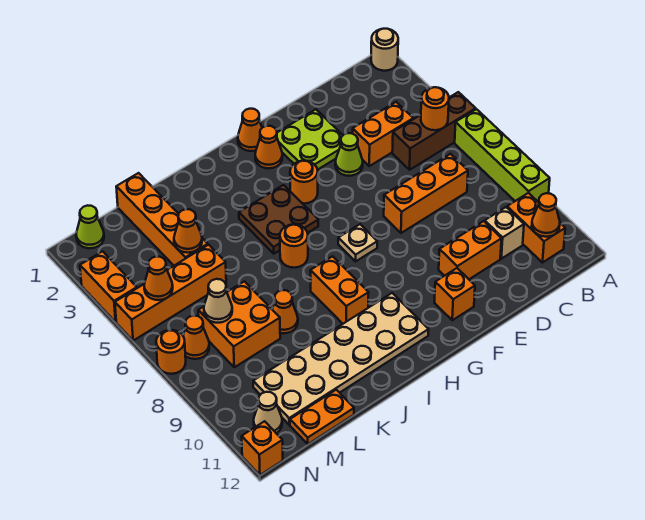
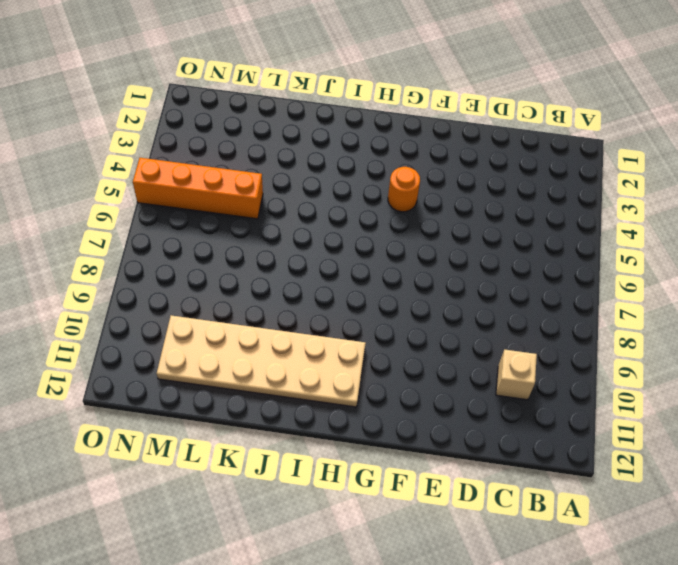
none -> tan 1x1 round brick [371,29,398,71]
none -> brown 1x3 brick [392,92,476,170]
none -> lime 1x4 brick [455,109,550,202]
none -> orange 1x2 brick [507,193,565,263]

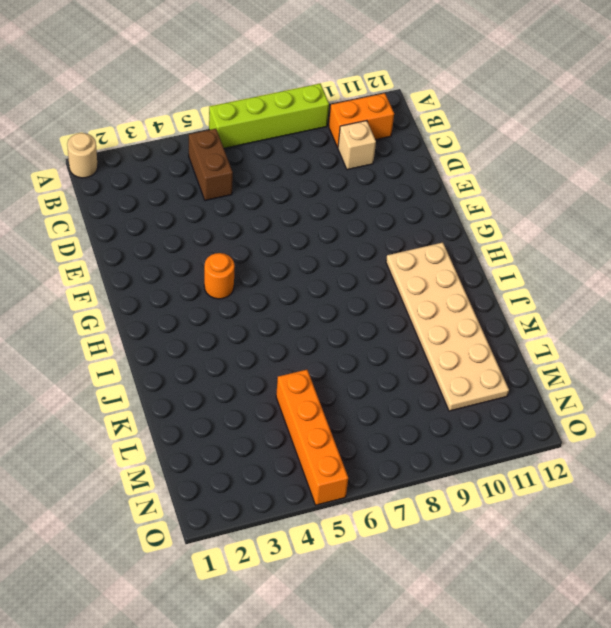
brown 1x2 brick [189,129,233,201] -> brown 1x3 brick [392,92,476,170]
none -> orange 1x2 brick [353,102,413,166]
none -> orange 1x3 brick [384,154,468,233]
none -> orange 1x2 brick [439,221,502,279]
none -> lime 2x2 plate [277,109,343,170]

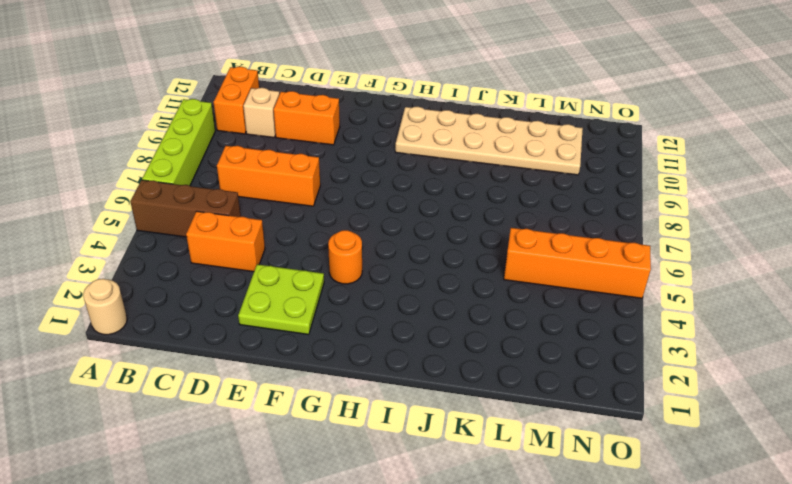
none -> lime 1x1 cone [335,133,363,176]
none -> orange 1x1 brick [435,268,475,320]
none -> orange 1x1 cone [238,109,262,151]
none -> orange 1x1 cone [255,126,282,168]

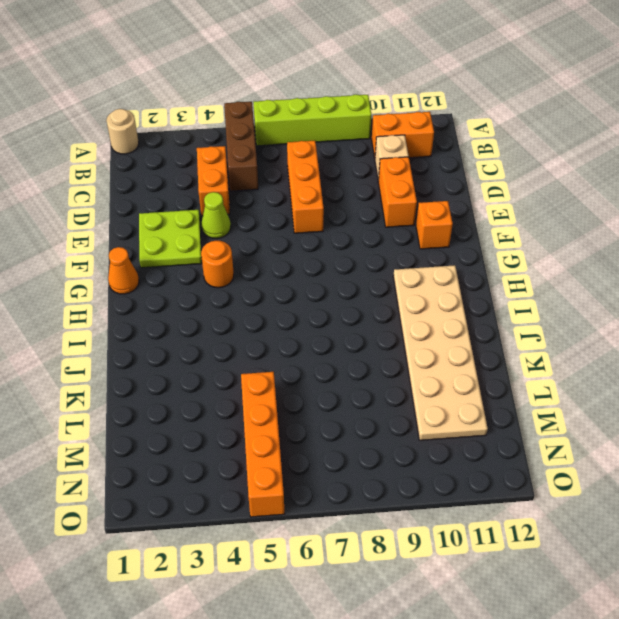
none -> orange 1x1 cone [255,126,282,168]
none -> tan 1x1 plate [338,224,377,261]
none -> brown 2x2 plate [239,185,318,254]
none -> orange 1x1 round brick [280,224,308,268]

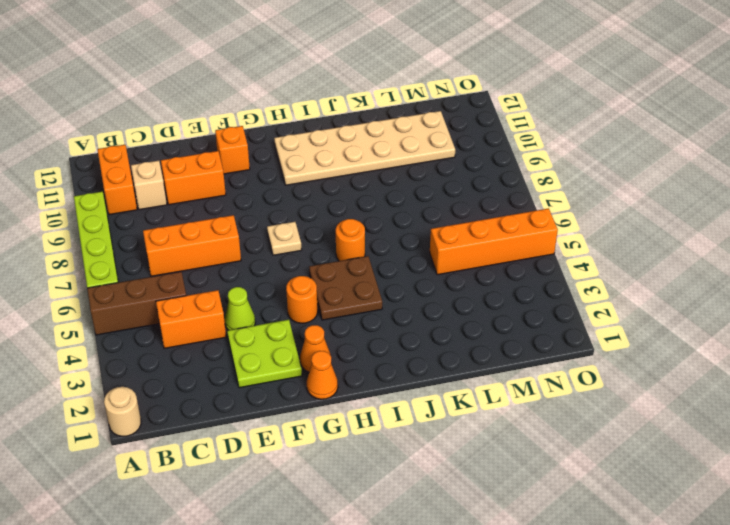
none -> orange 1x2 brick [310,256,369,324]
none -> orange 1x1 cone [272,290,298,333]
none -> orange 1x4 brick [116,173,208,265]
none -> orange 2x2 brick [198,281,280,367]

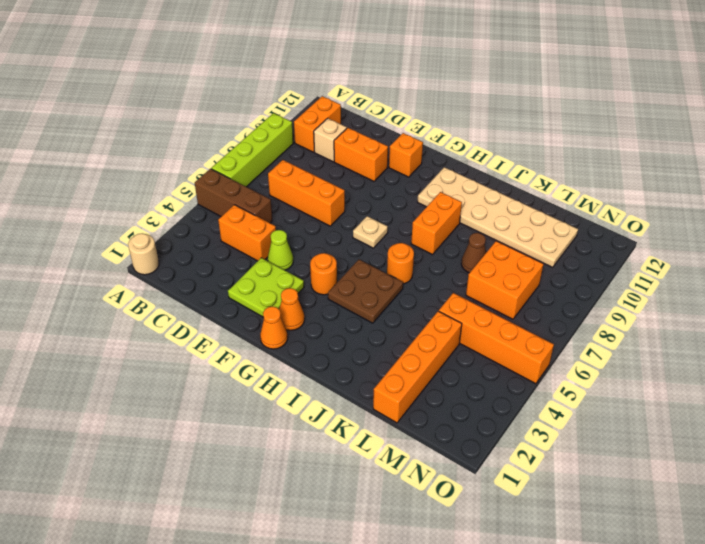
brown 1x1 cone [461,233,486,273] -> orange 1x1 cone [272,290,298,333]
none -> orange 1x2 plate [290,390,354,444]
none -> lime 1x1 cone [76,205,104,248]
none -> orange 1x1 cone [183,316,209,359]
none -> tan 1x1 cone [254,392,282,433]

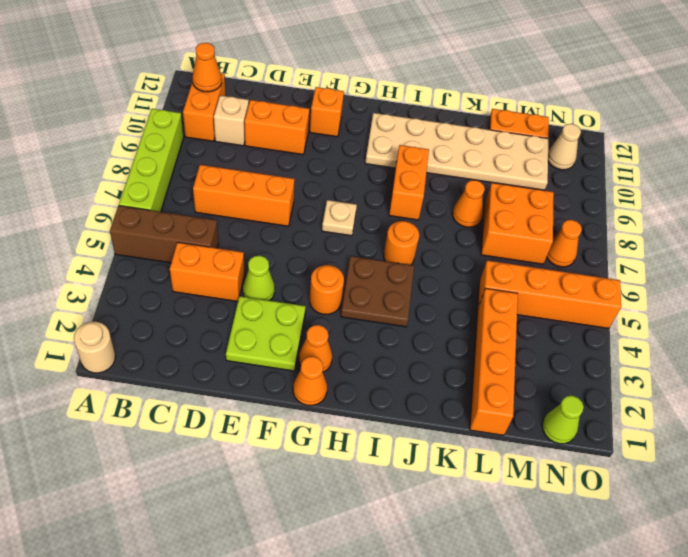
none -> orange 1x2 brick [80,251,137,322]
none -> orange 1x1 round brick [156,330,186,374]
none -> orange 1x1 brick [242,421,283,475]
none -> orange 1x1 round brick [421,87,449,130]

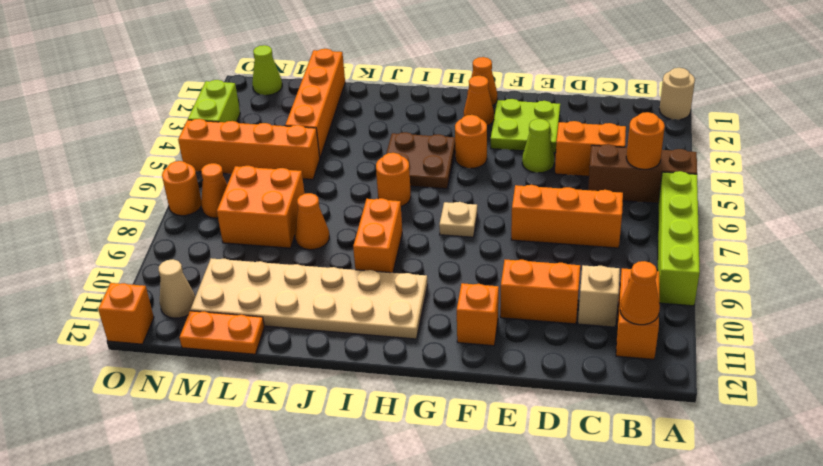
lime 1x2 brick [188,80,240,122] -> orange 1x2 brick [80,251,137,322]
none -> orange 1x1 cone [174,209,202,253]
none -> tan 1x1 cone [204,279,232,323]
none -> orange 1x1 cone [144,256,173,300]

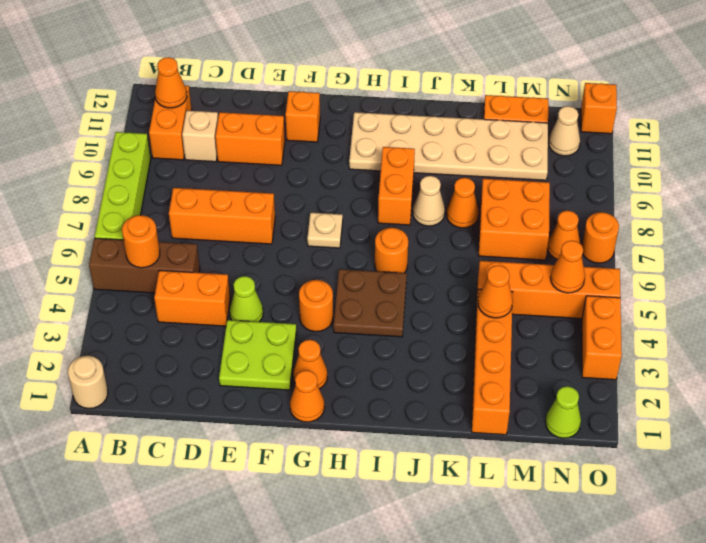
tan 1x1 cone [413,176,445,226] -> tan 1x1 cone moved to [204,279,232,323]

